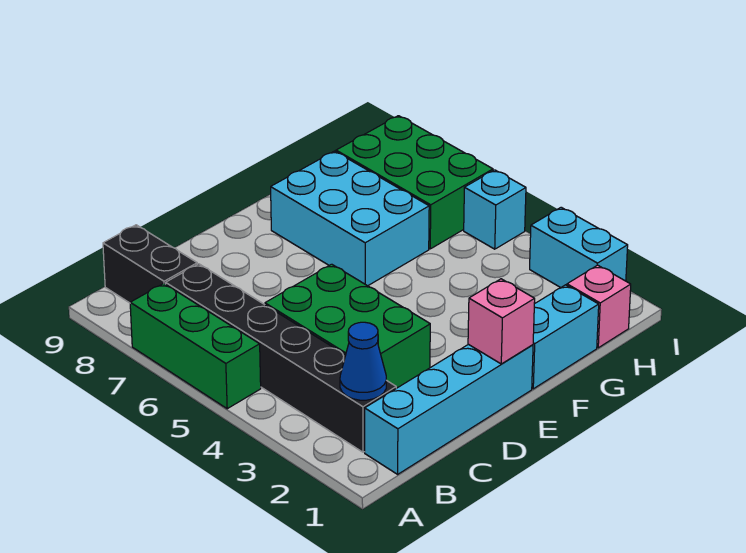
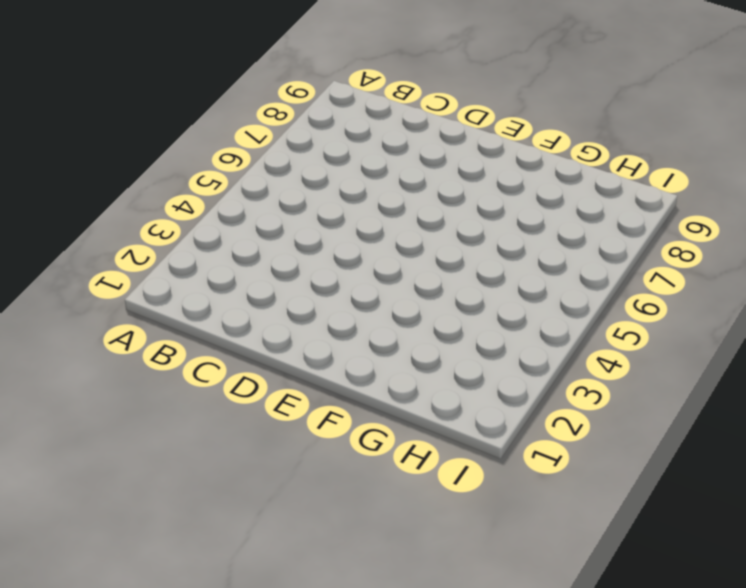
none -> green 1x3 brick [130,284,261,409]
none -> cyan 1x4 brick [365,344,533,474]
none -> black 1x6 brick [166,264,396,452]

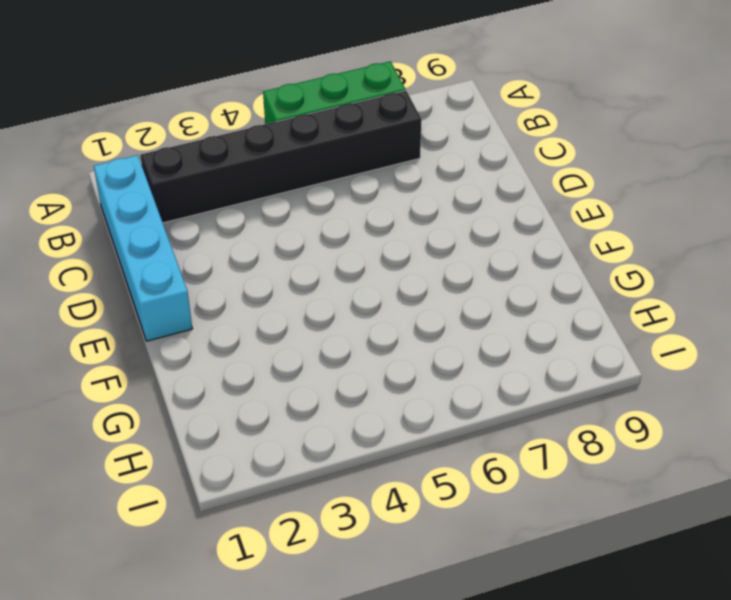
none -> black 1x2 brick [103,225,197,303]
none -> green 2x3 brick [265,264,430,388]
none -> cyan 1x2 brick [532,285,599,389]

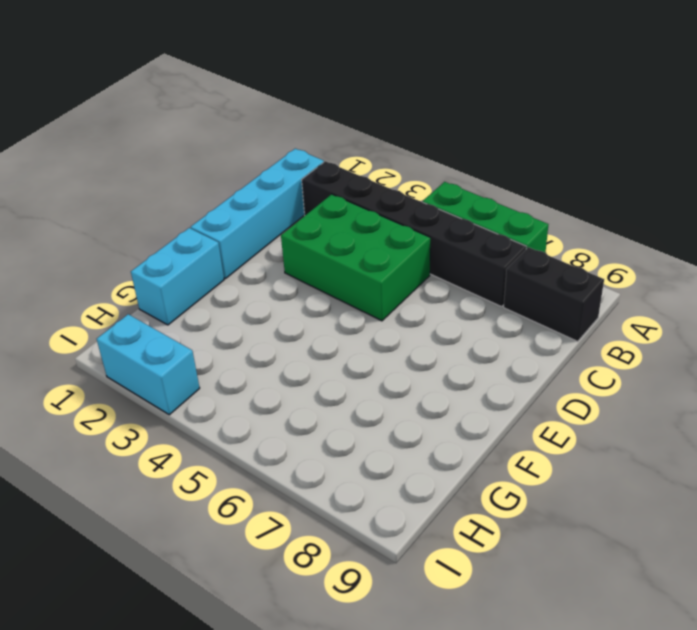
none -> cyan 2x3 brick [271,151,429,286]
none -> pink 1x1 brick [567,265,631,348]
none -> green 2x3 brick [336,116,493,249]

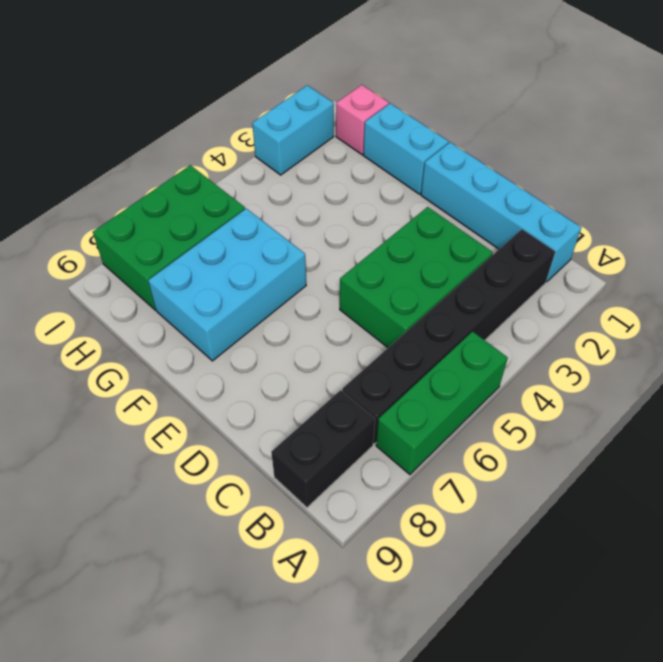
none -> cyan 1x1 brick [464,170,526,249]
none -> blue 1x1 cone [340,322,386,400]
none -> pink 1x1 brick [468,279,535,364]

